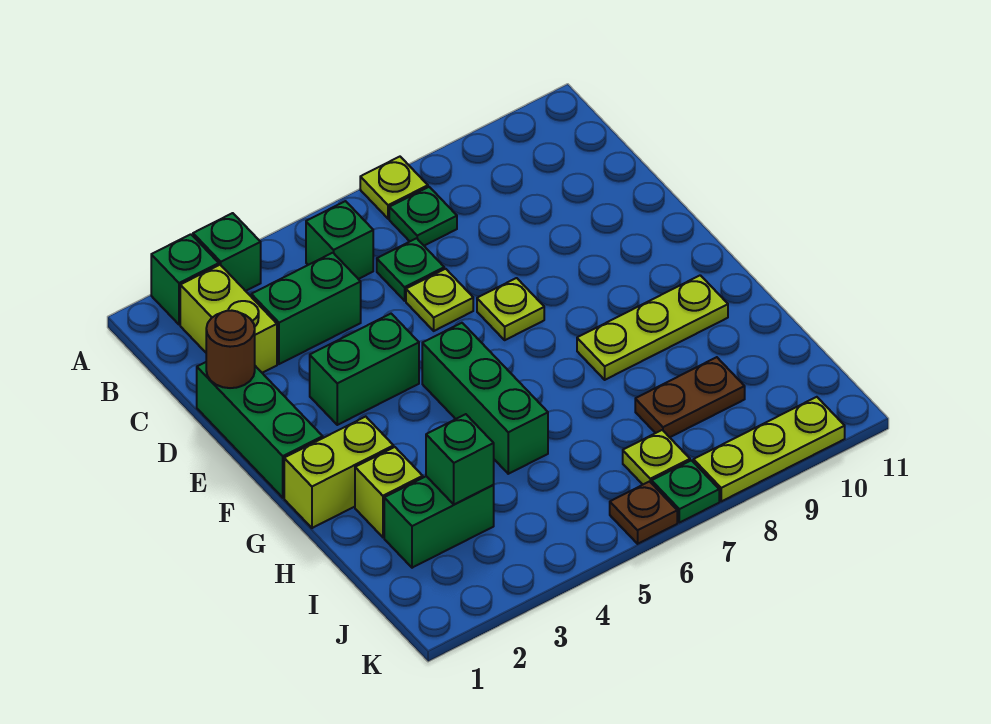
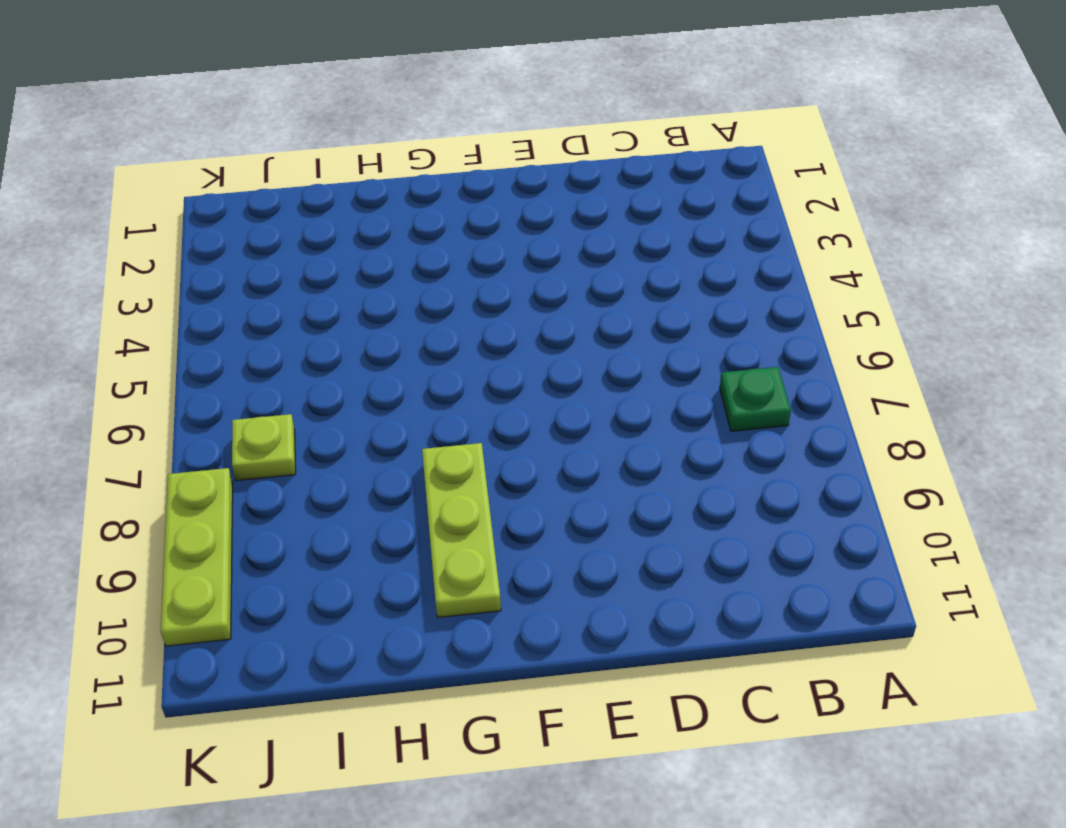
none -> green 1x1 brick [151,234,219,325]
none -> green 1x1 brick [193,213,261,291]
none -> lime 1x1 plate [360,157,428,219]

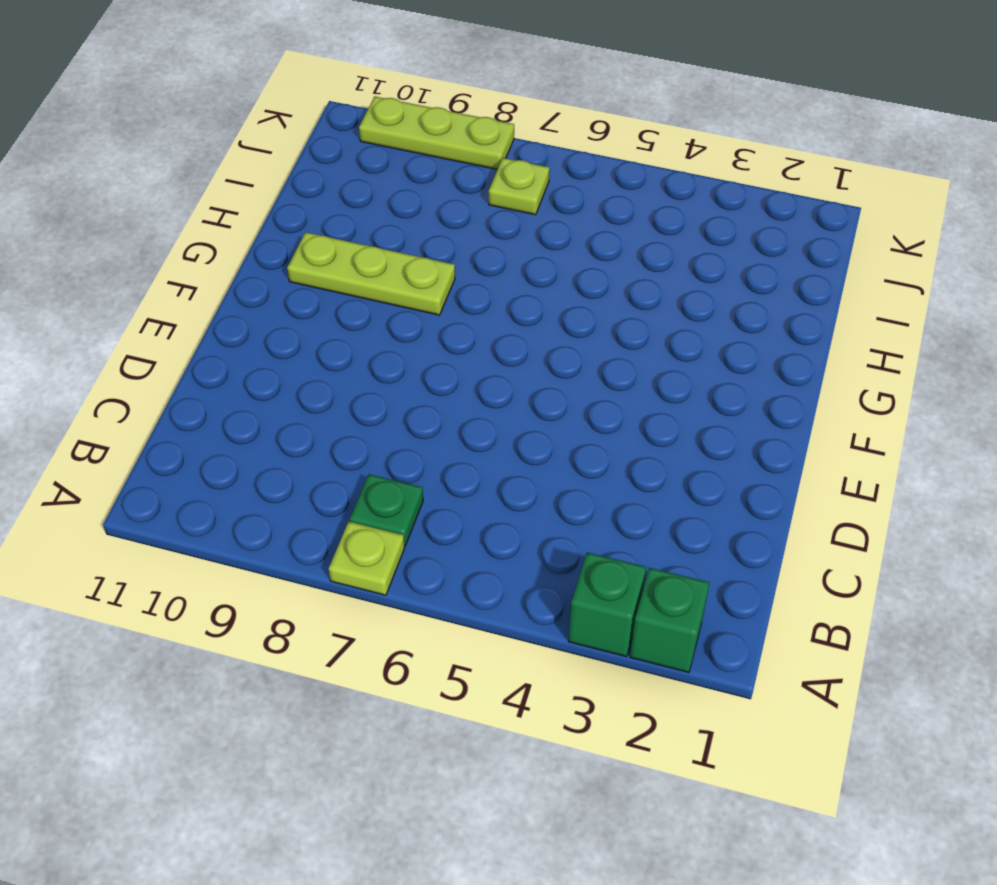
none -> lime 1x2 brick [180,265,277,373]
none -> green 1x1 brick [306,201,373,279]
none -> green 1x2 brick [251,253,361,364]

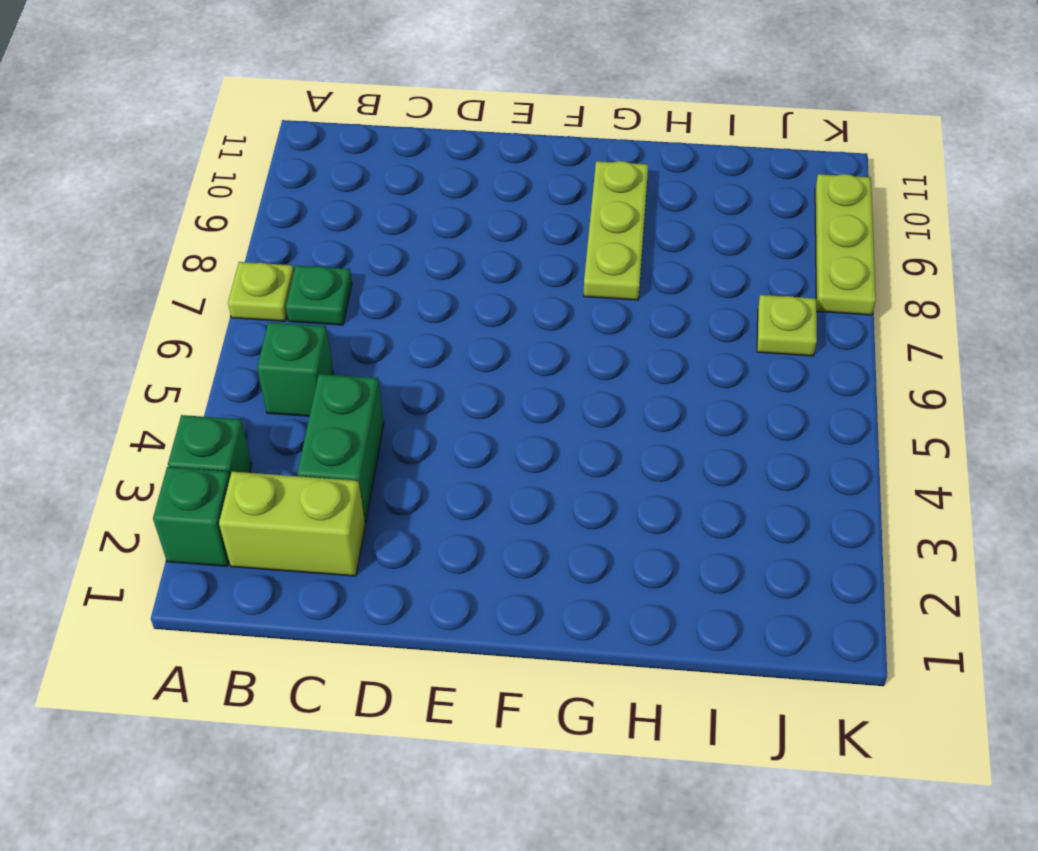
none -> green 1x1 plate [377,238,444,301]
none -> green 1x3 brick [197,362,323,498]
none -> lime 1x1 plate [406,269,473,331]

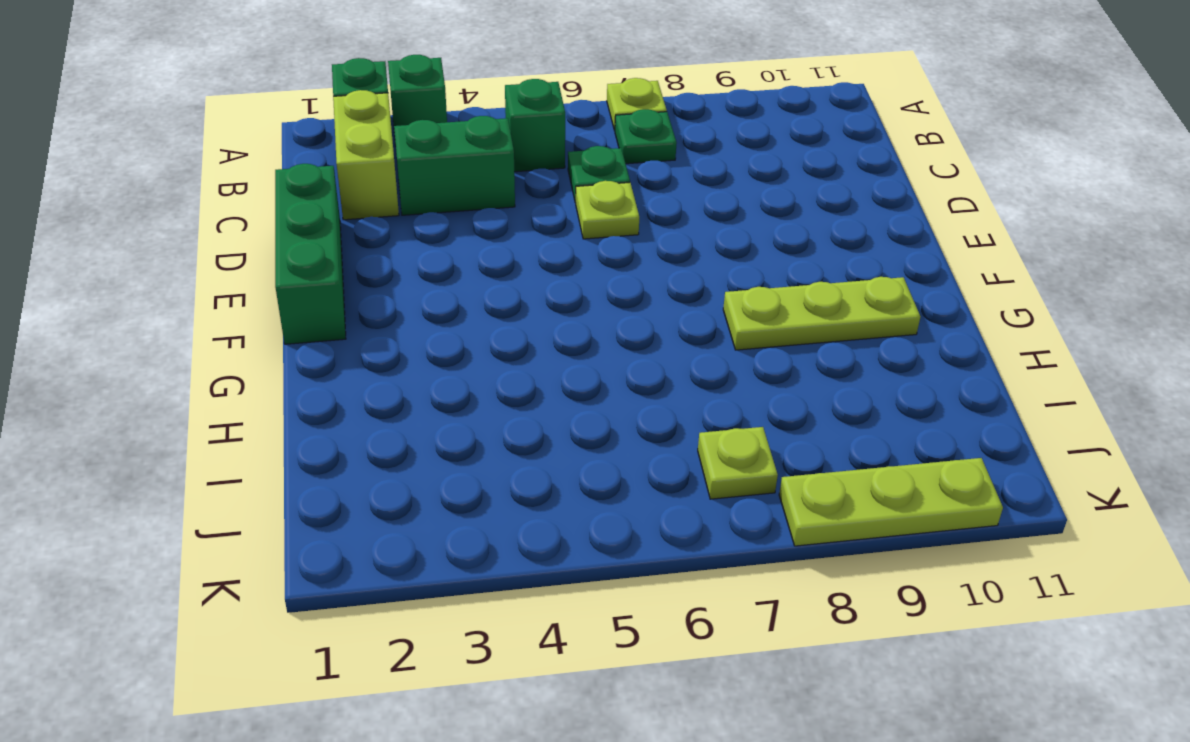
none -> green 1x2 brick [310,314,419,425]
none -> lime 1x1 plate [477,278,544,340]
none -> green 1x3 brick [422,323,548,474]

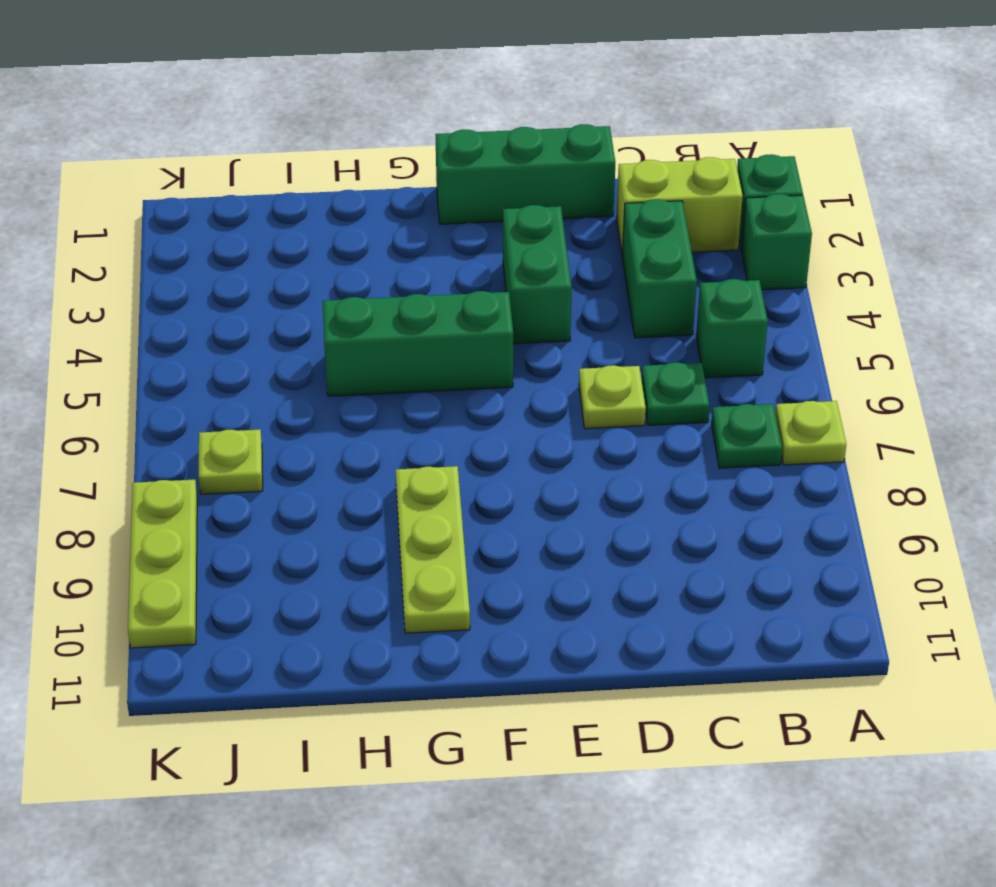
none -> lime 1x1 plate [477,278,544,340]
none -> lime 1x2 brick [284,417,394,528]
none -> lime 1x1 brick [355,447,423,537]

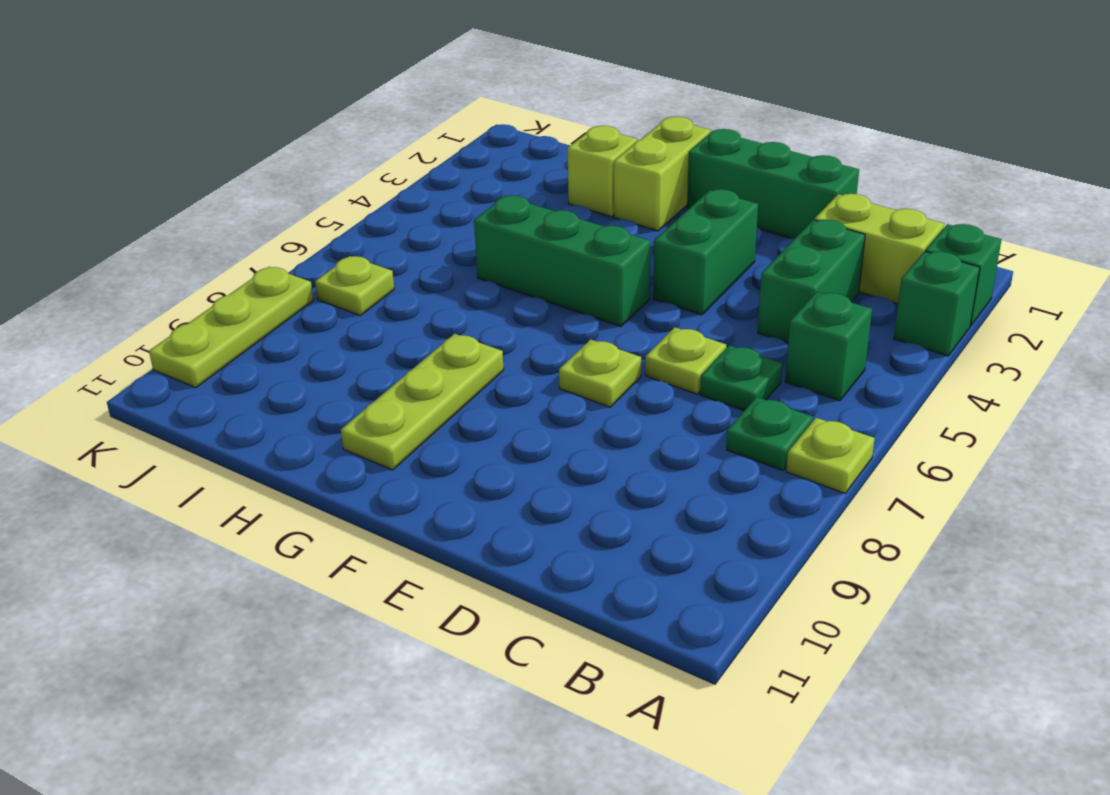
none -> green 1x2 brick [384,476,494,568]
none -> brown 1x2 plate [635,357,745,437]
none -> brown 1x1 plate [610,482,677,544]

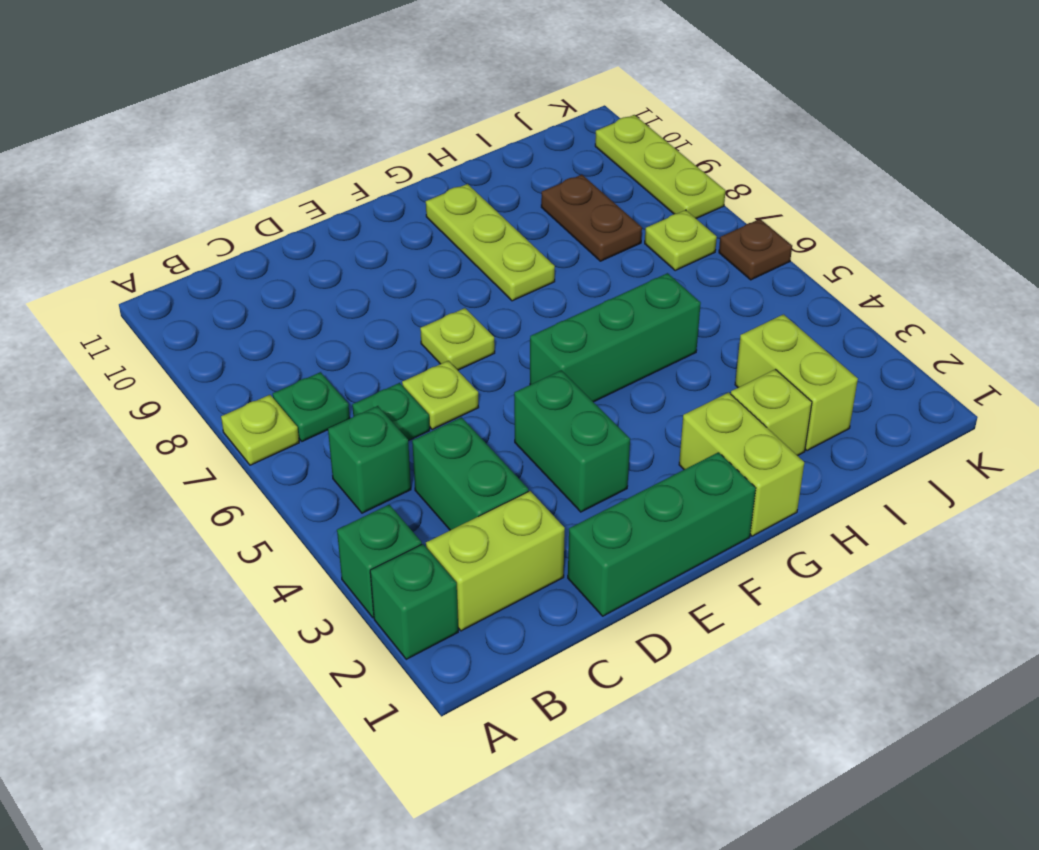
lime 1x2 brick [735,314,858,451] -> green 1x2 brick [384,476,494,568]
none -> green 1x1 plate [652,460,719,523]
none -> brown 1x1 round brick [206,311,255,388]
none -> green 1x1 brick [426,414,494,505]

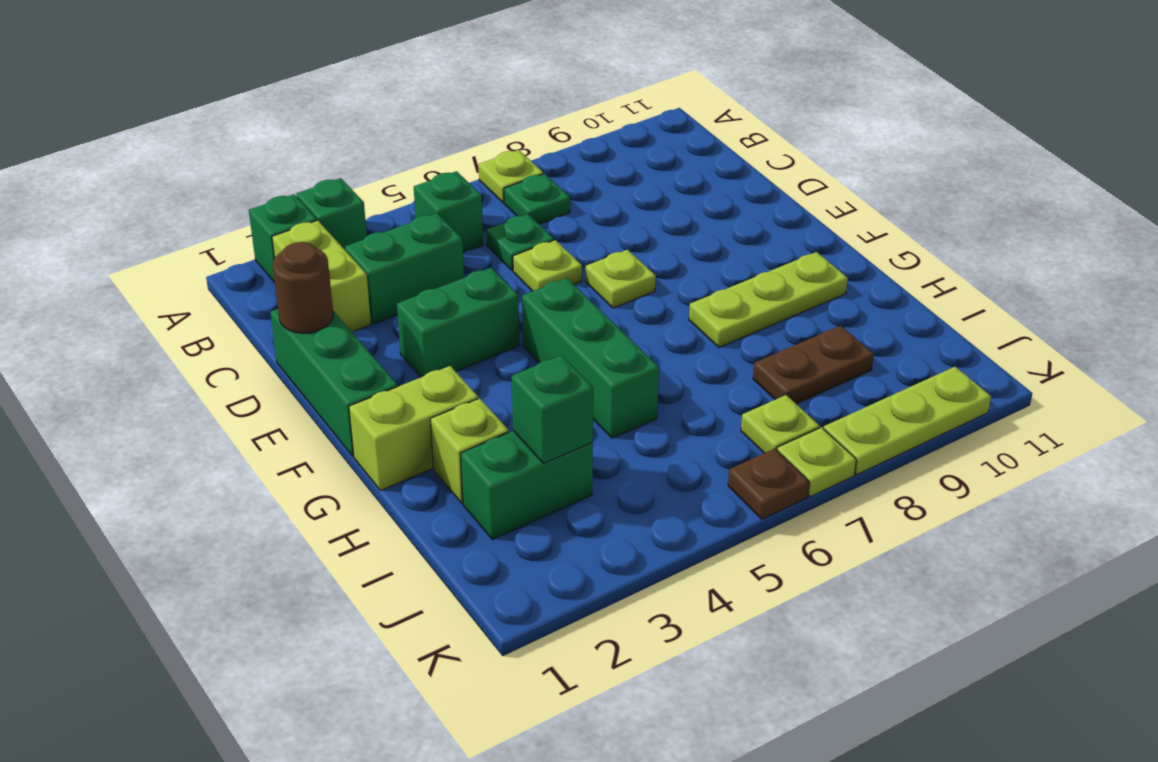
lime 1x1 plate [777,427,856,497] -> green 1x1 plate [652,460,719,523]

